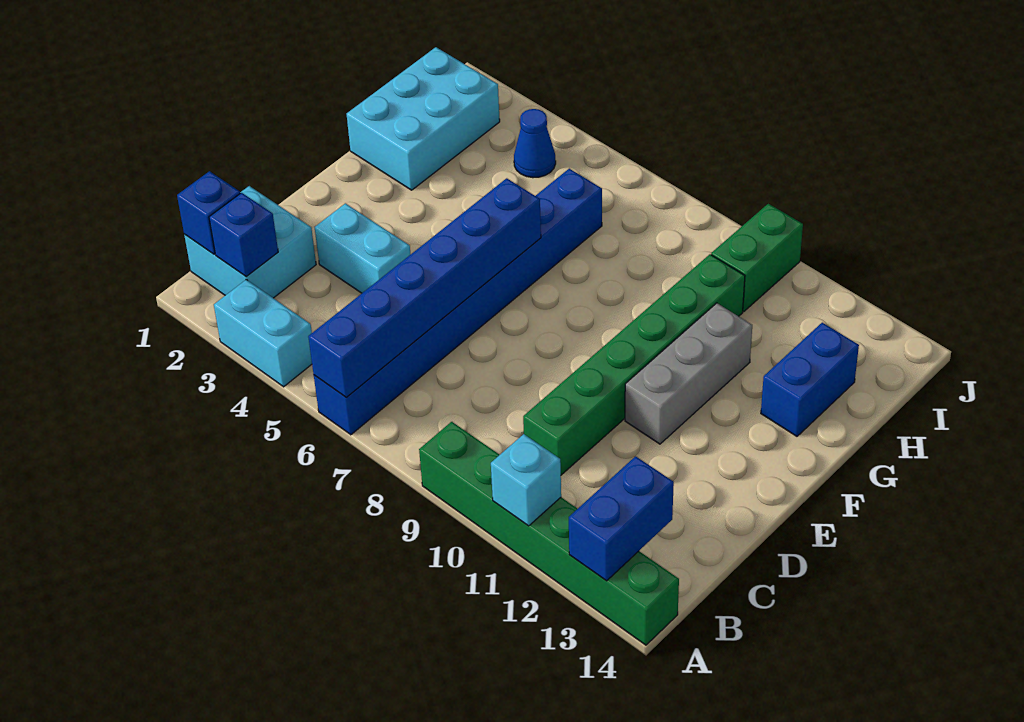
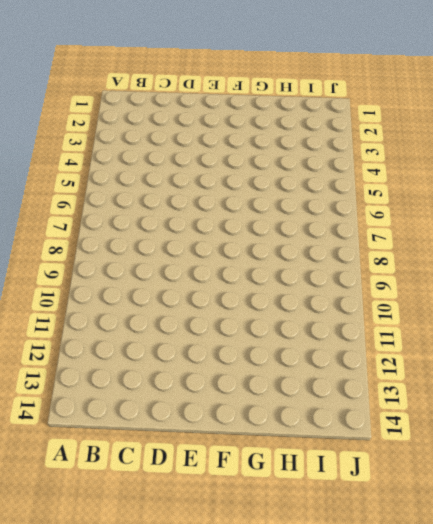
none -> cyan 1x2 brick [214,280,312,387]
none -> blue 1x8 brick [314,169,602,435]
none -> green 1x6 brick [419,422,679,645]

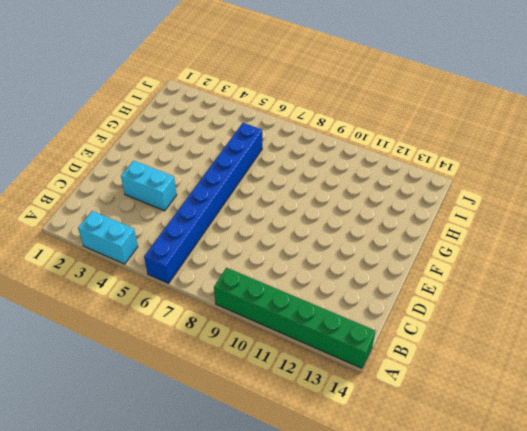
none -> cyan 2x2 brick [184,186,316,298]
none -> green 1x6 brick [523,254,745,475]
none -> grey 1x3 brick [625,303,752,444]

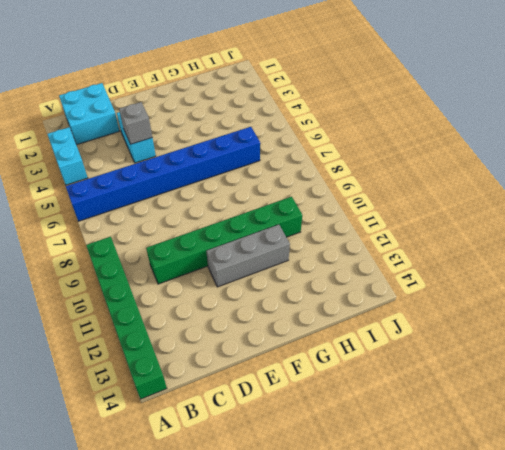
grey 1x1 brick [119,102,152,144] -> none
none -> cyan 2x3 brick [347,47,500,190]
none -> blue 1x2 brick [761,323,859,436]
none -> blue 1x1 cone [514,109,556,178]

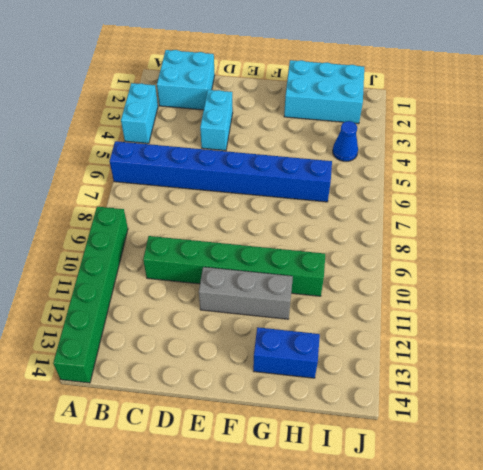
none -> green 1x2 brick [711,204,803,312]
none -> blue 1x6 brick [308,178,541,398]
none -> cyan 1x1 brick [491,434,561,526]

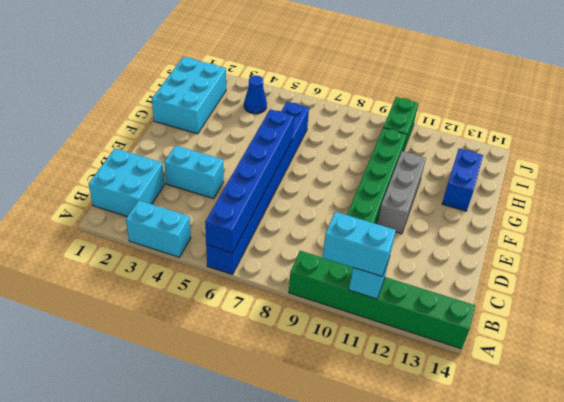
cyan 1x2 brick [322,212,396,277] -> none
none -> blue 1x2 brick [569,456,674,581]
none -> blue 1x1 brick [177,171,240,254]
none -> blue 1x1 brick [209,193,278,277]

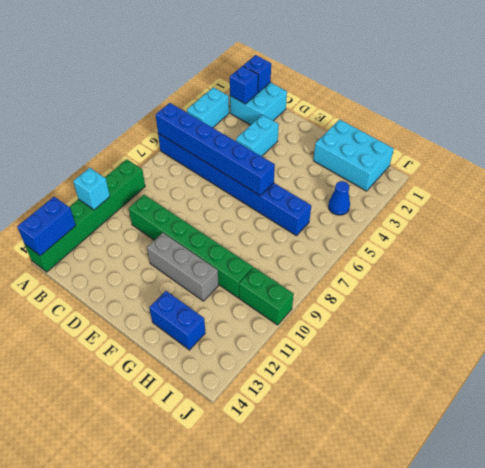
blue 1x2 brick [17,197,76,256] -> blue 1x2 brick turned to [569,456,674,581]

